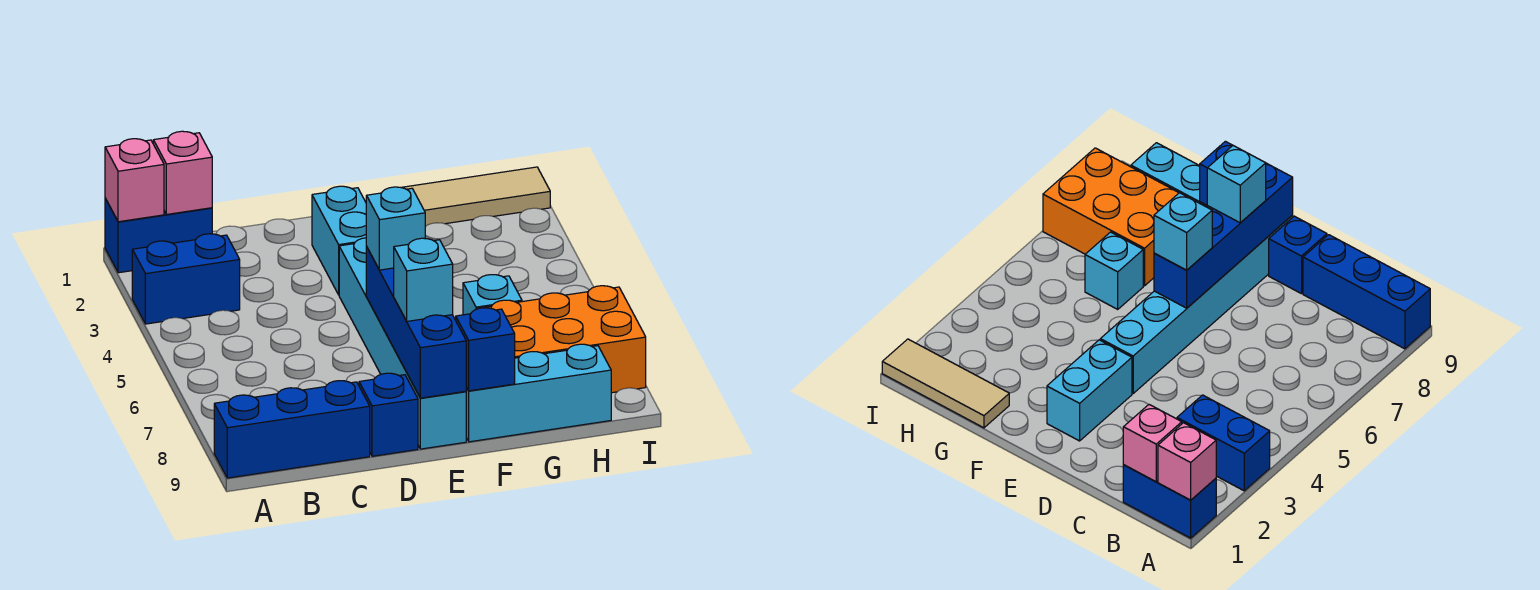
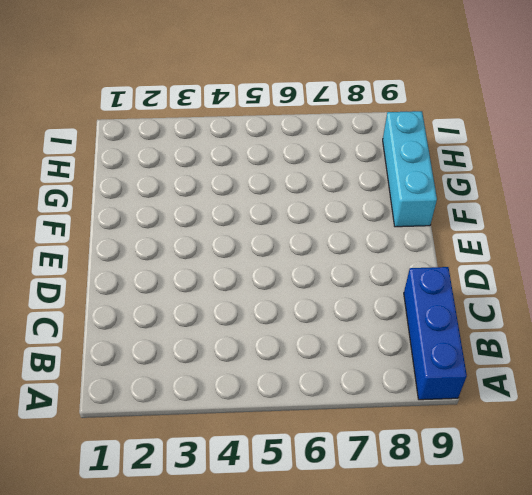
none -> blue 1x2 brick [105,198,212,273]
none -> blue 1x2 brick [132,234,240,324]
none -> blue 1x1 brick [359,373,418,456]

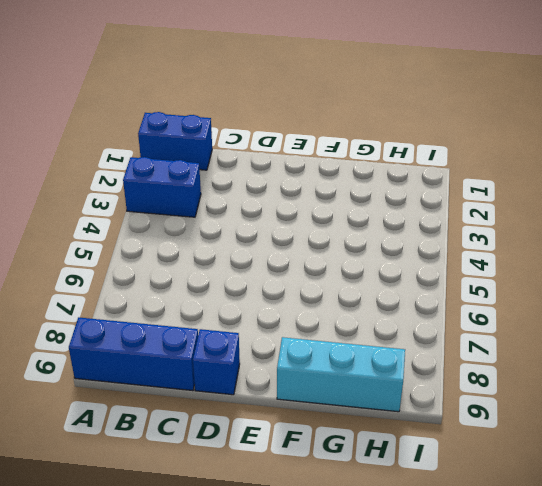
none -> cyan 1x2 brick [312,186,366,295]
none -> cyan 1x6 brick [339,238,466,449]
none -> tan 1x3 tile [401,167,550,227]

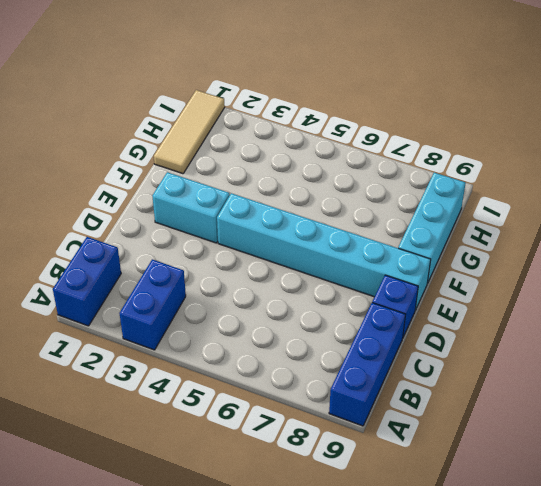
none -> cyan 1x1 brick [463,275,522,315]
none -> orange 2x3 brick [477,286,646,393]
none -> pink 1x1 brick [105,139,164,222]

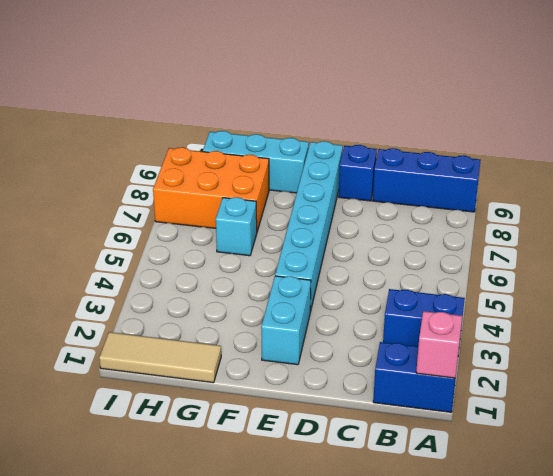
none -> pink 1x1 brick [153,131,212,214]
none -> blue 1x4 brick [366,247,467,398]
none -> blue 1x1 brick [456,308,515,391]

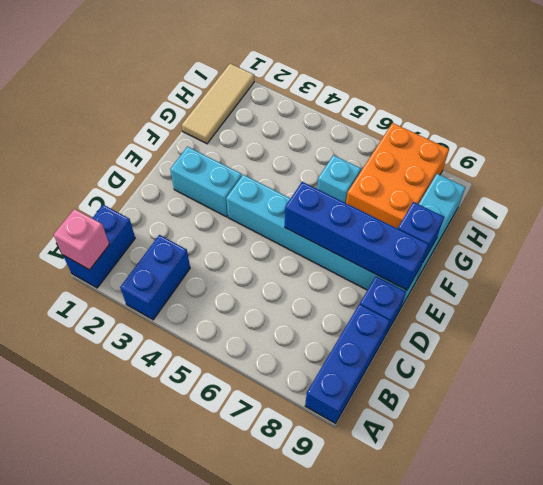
none -> pink 1x1 brick [153,131,212,214]
none -> cyan 1x1 brick [366,187,425,270]
none -> cyan 1x1 brick [394,238,453,321]

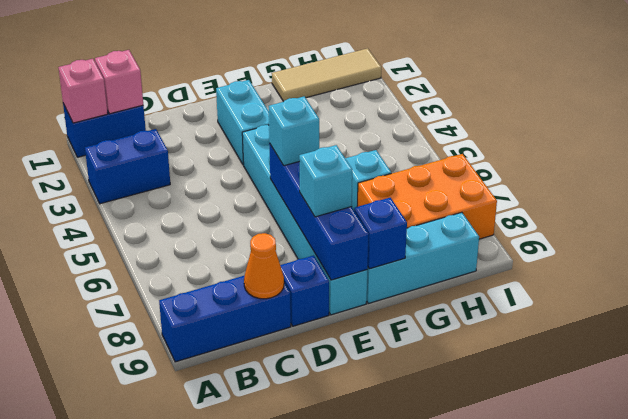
orange 1x1 cone [244,233,284,299] -> none

